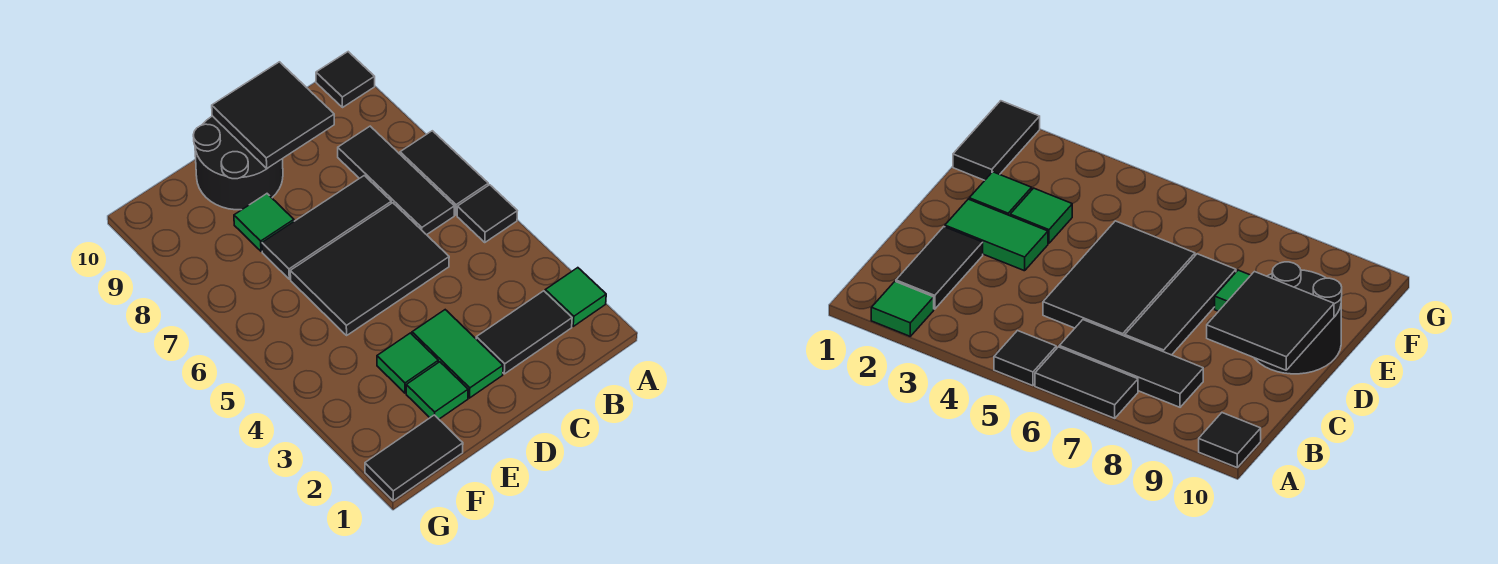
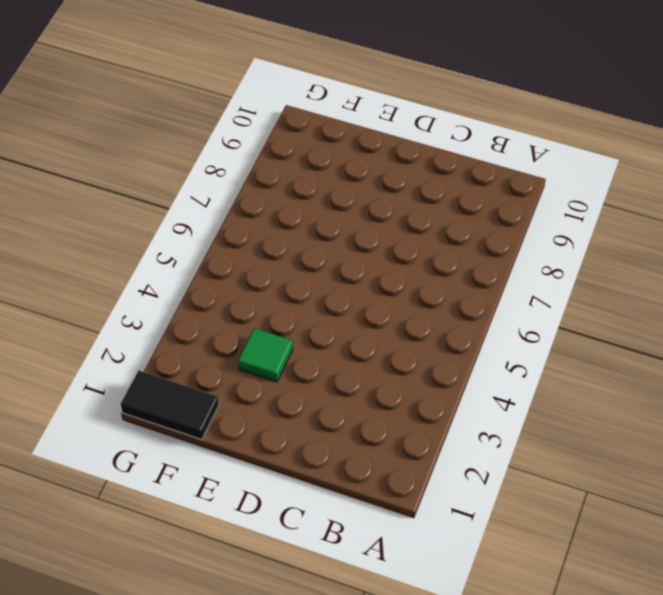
none -> green 1x1 tile [545,268,606,326]
none -> black 1x1 tile [457,185,517,242]
none -> black 1x2 tile [400,131,488,215]

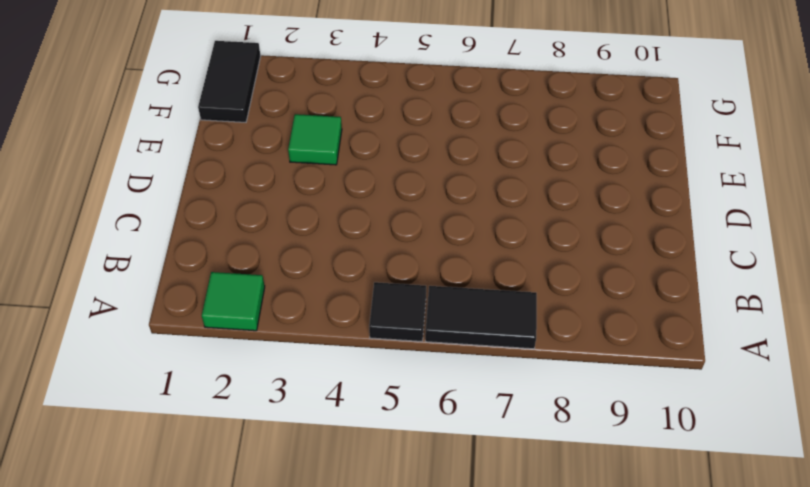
none -> black 1x1 tile [316,52,375,107]
none -> black 1x2 tile [476,291,572,374]
none -> black 1x3 tile [338,126,454,235]

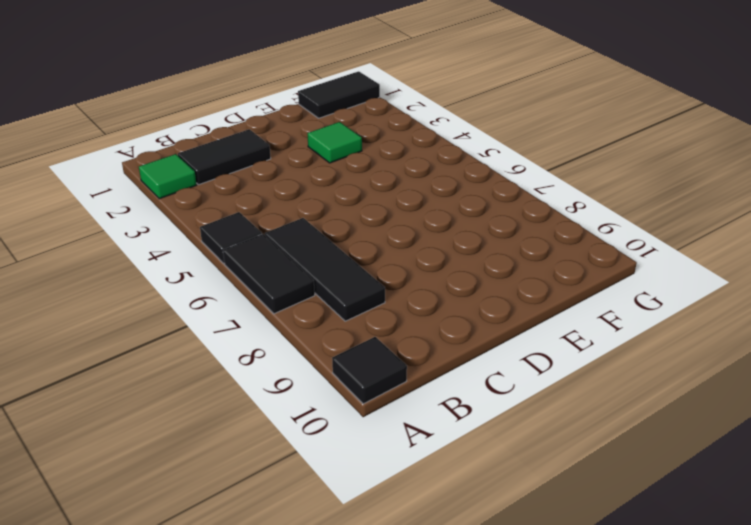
none -> black 2x3 tile [290,203,449,335]
none -> black 1x3 tile [262,175,391,279]
none -> green 1x2 tile [412,310,503,398]

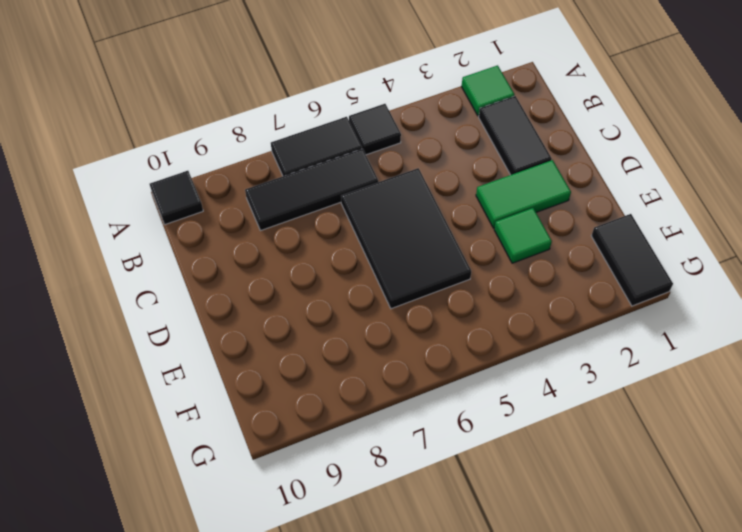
none -> black 1x3 tile [262,175,391,279]
none -> black 2x2 round brick [193,116,283,210]
none -> green 1x1 tile [406,362,468,419]

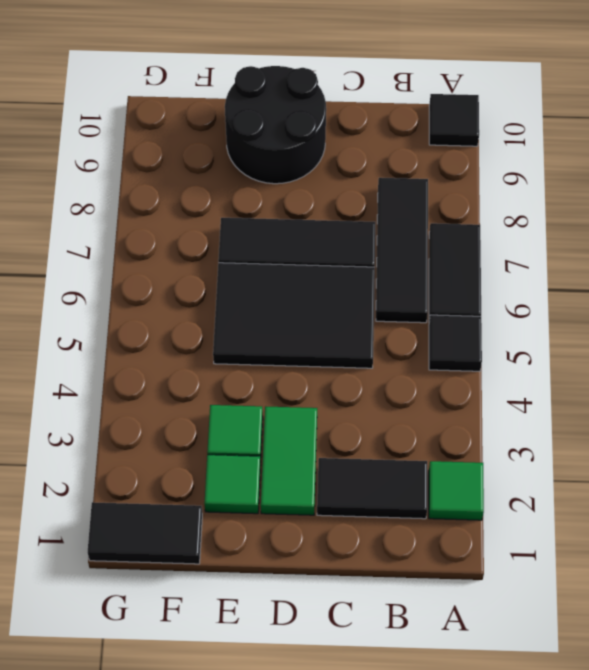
none -> green 1x1 tile [234,194,294,251]
none -> black 2x2 tile [212,62,334,168]

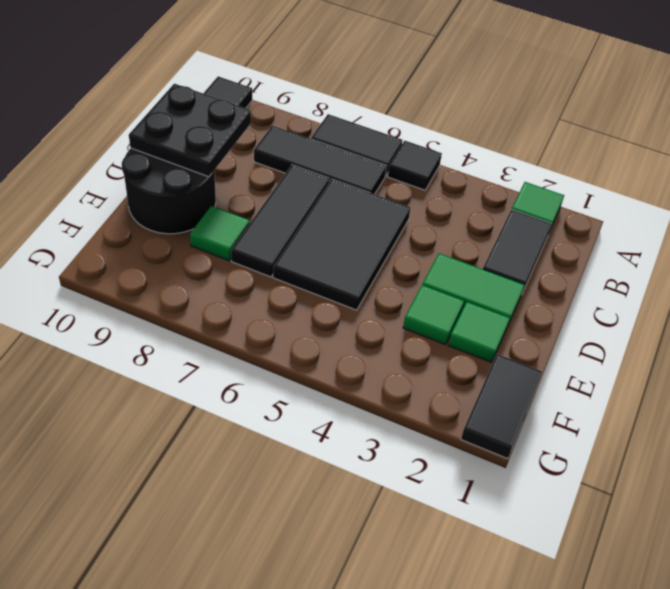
black 2x2 plate [129,84,251,177] -> black 2x2 tile [212,62,334,168]

